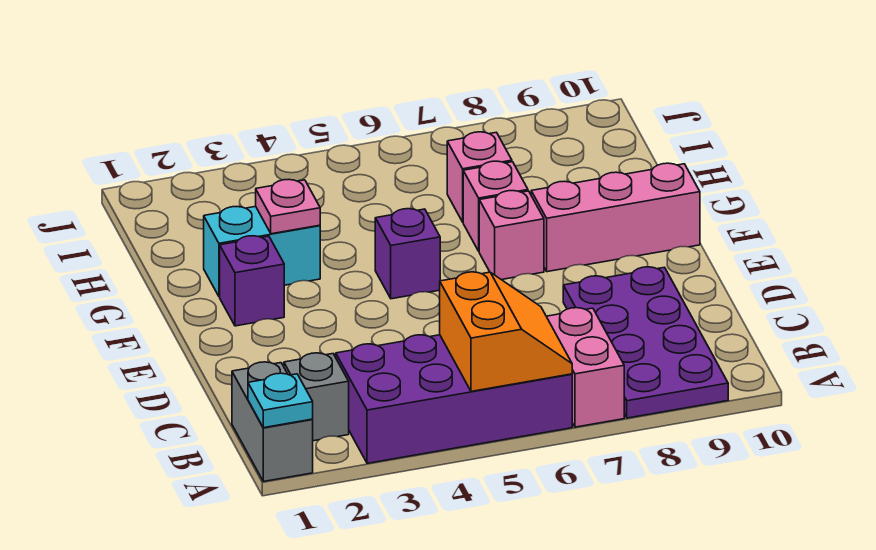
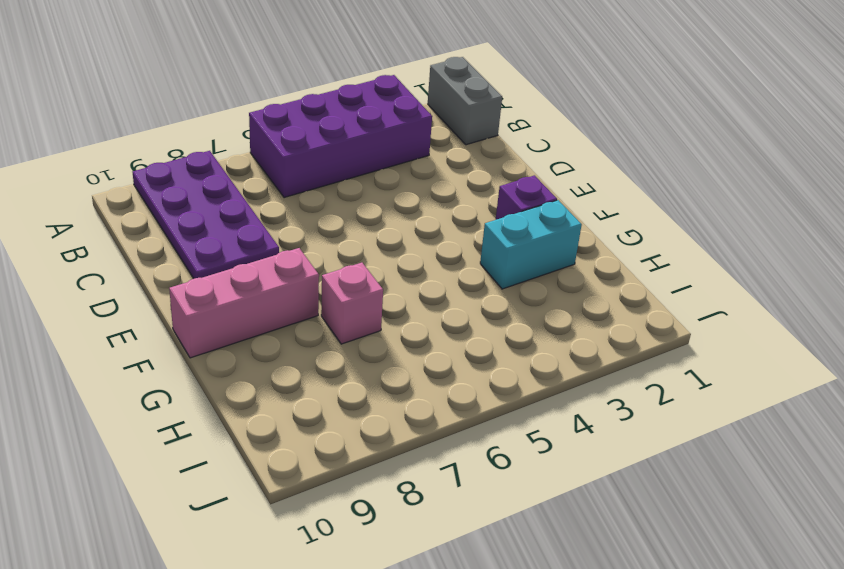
none -> pink 1x2 brick [547,308,624,427]
none -> grey 1x1 brick [284,353,349,441]
none -> purple 1x1 brick [375,209,440,299]

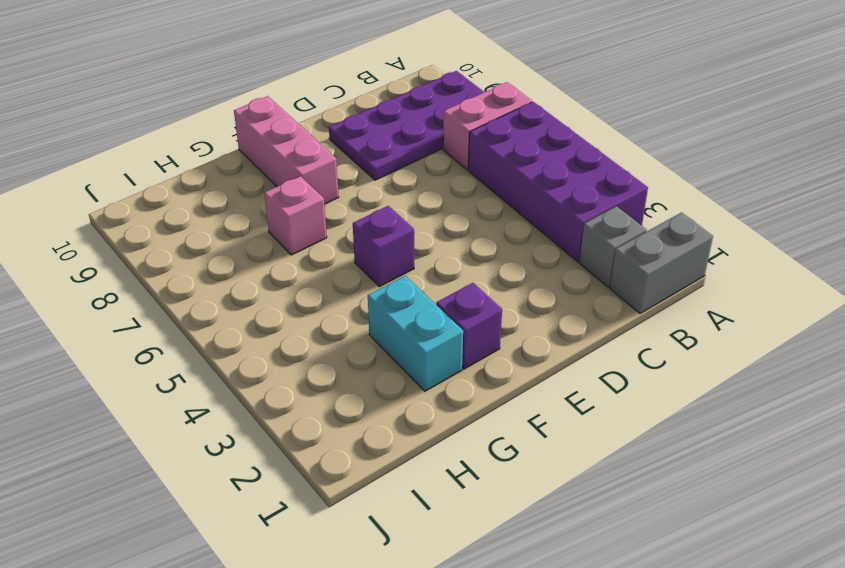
none -> pink 1x1 brick [479,191,544,280]
none -> pink 1x1 brick [447,132,512,222]
none -> cyan 1x1 plate [248,373,313,428]

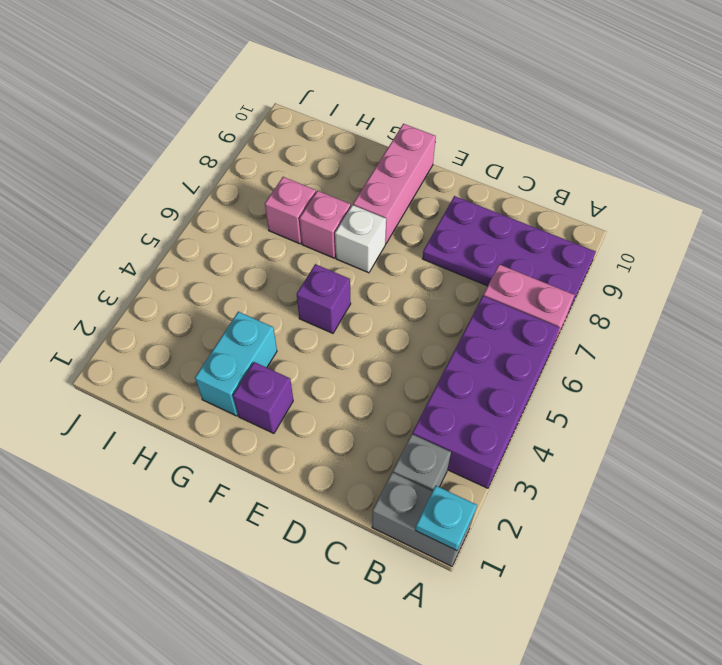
white 1x1 brick [335,205,386,273] -> pink 1x1 brick [479,191,544,280]
none -> orange 2x2 slope [440,272,572,391]
none -> pink 1x1 plate [256,179,320,234]

